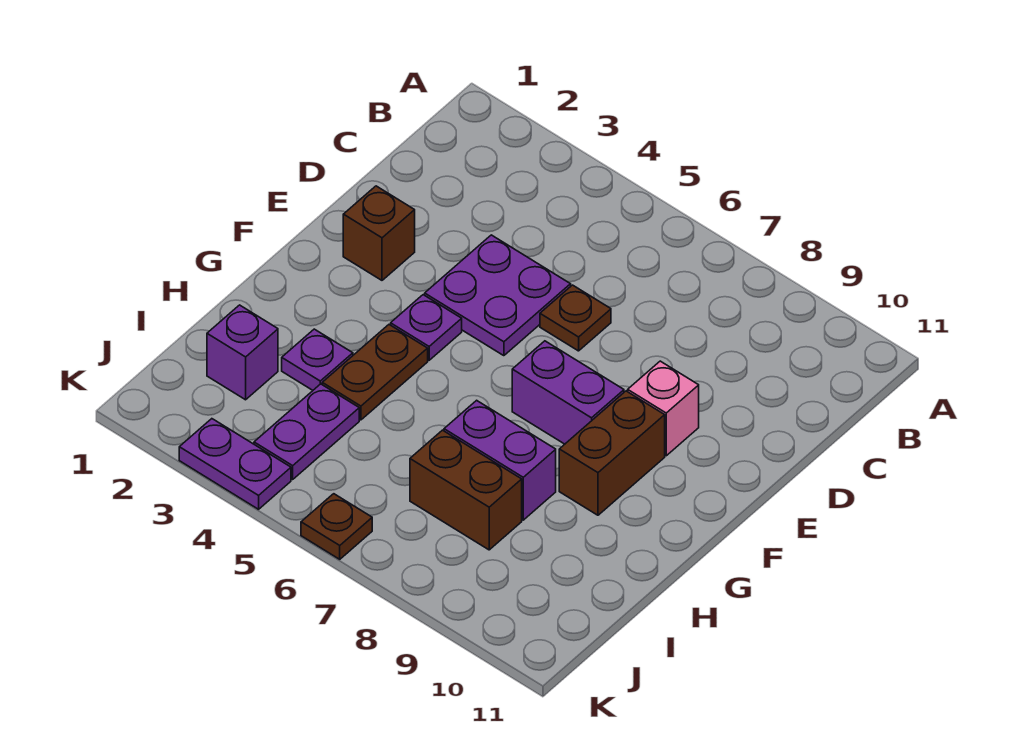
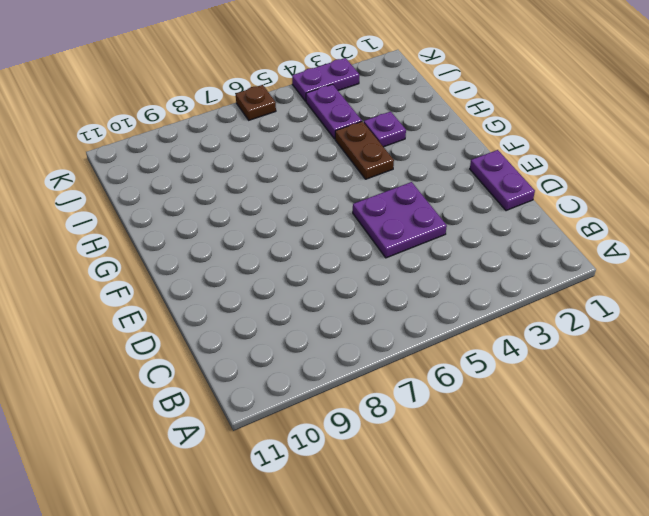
purple 1x2 plate [470,150,535,211] -> none
none -> brown 1x1 plate [540,285,611,351]
none -> brown 1x1 brick [343,186,415,280]
none -> pink 1x1 brick [628,361,699,456]

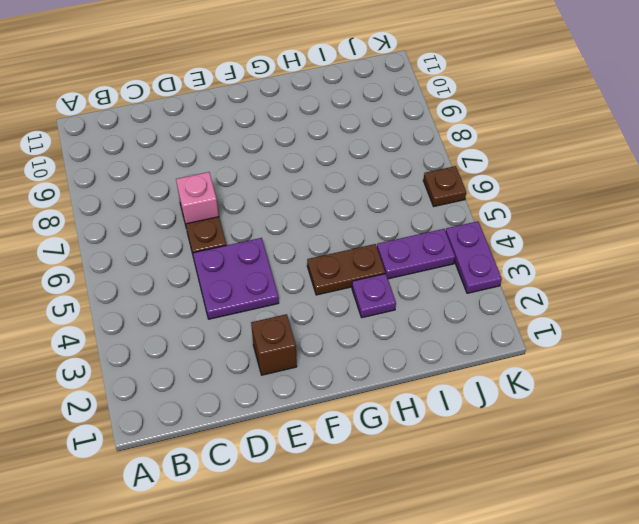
pink 1x1 brick [176,172,219,225] -> pink 1x1 brick moved to [628,361,699,456]
none -> purple 1x1 plate [391,295,462,360]
none -> purple 1x2 brick [512,341,624,444]
none -> brown 1x2 brick [559,391,665,515]

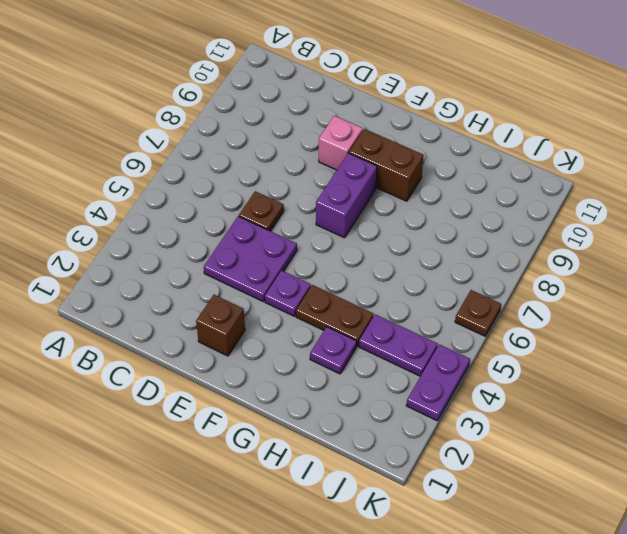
none -> purple 1x2 brick [444,400,556,520]
none -> purple 1x1 brick [207,305,278,400]
none -> brown 1x2 brick [410,430,522,550]

